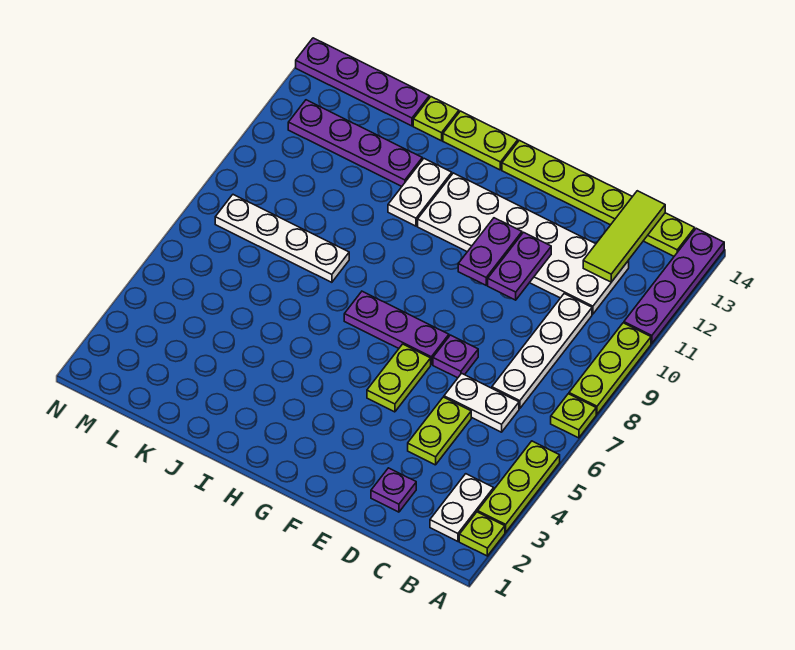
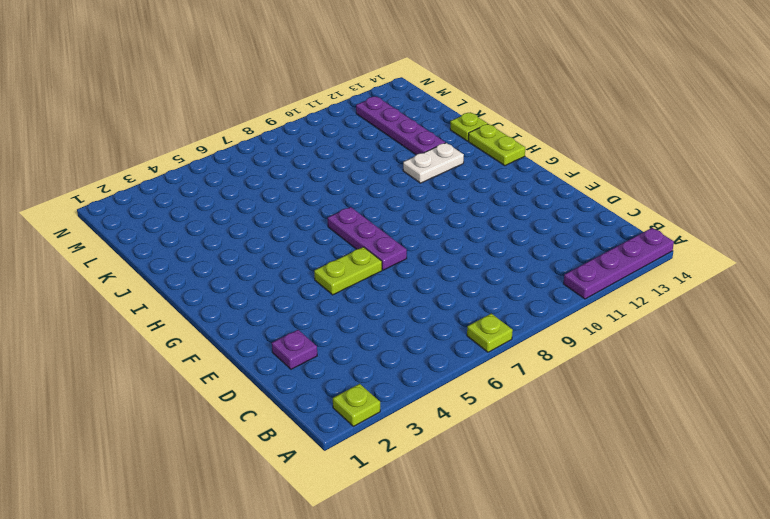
none -> lime 1x3 plate [478,441,560,532]
none -> lime 1x3 plate [569,323,651,414]
none -> white 1x2 plate [430,474,494,541]

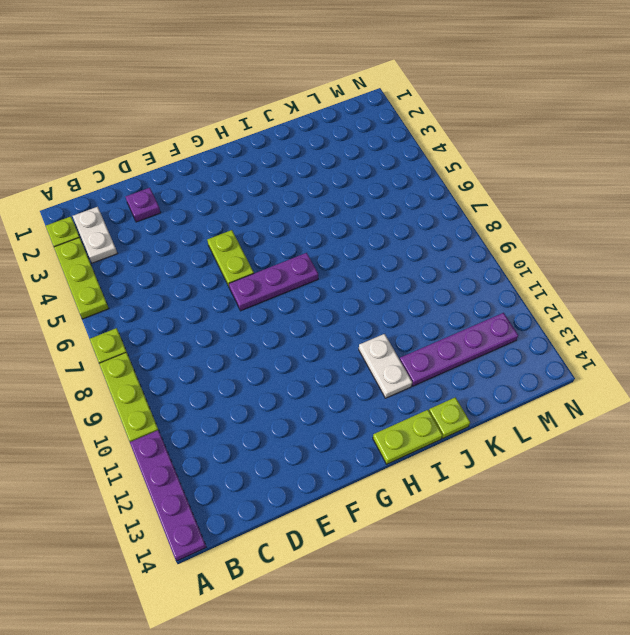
none -> lime 1x6 plate [502,140,695,256]
none -> white 1x2 plate [444,373,519,432]
none -> white 1x4 plate [492,294,592,409]

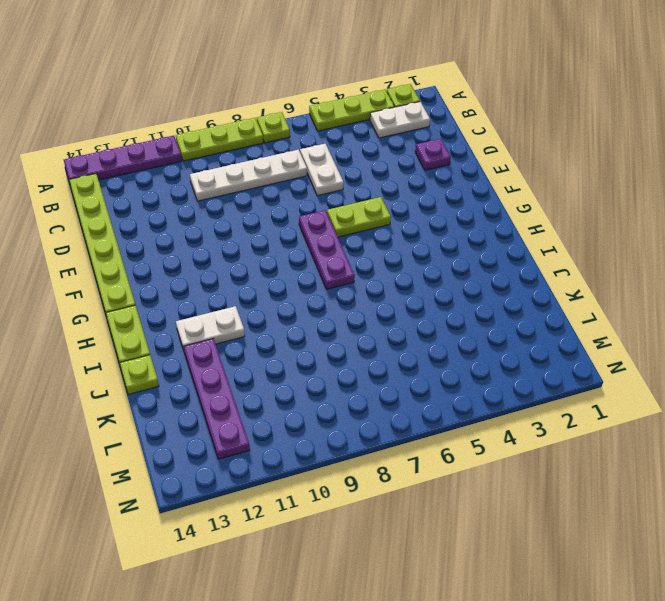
none -> white 2x6 plate [418,173,629,314]
none -> lime 1x2 plate [408,397,471,465]
none -> purple 1x1 plate [433,335,478,378]

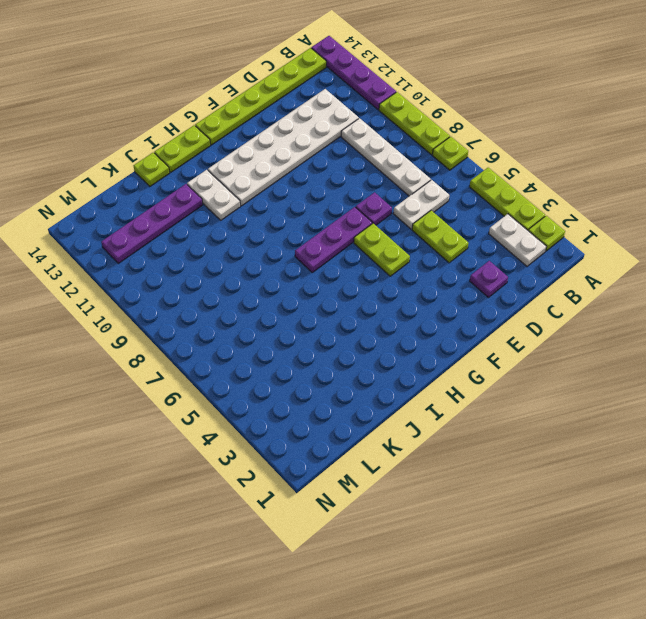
none -> white 1x4 plate [215,195,349,282]
none -> purple 1x4 plate [296,38,429,126]
none -> lime 1x3 tile [583,191,665,282]

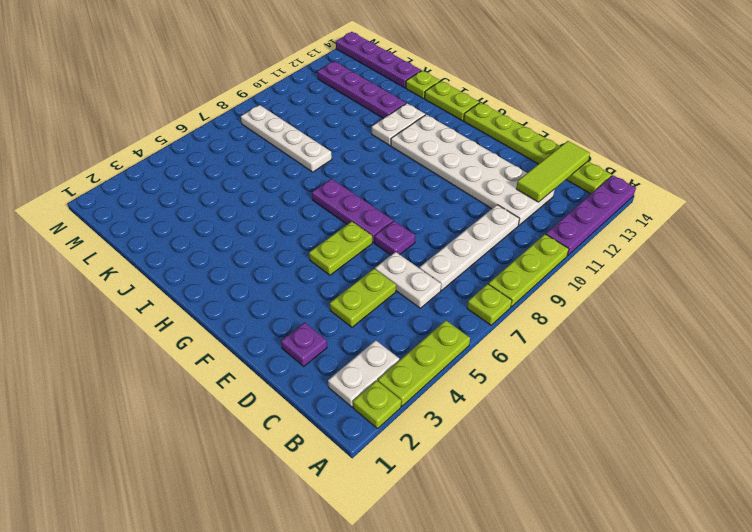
none -> purple 1x2 plate [488,232,551,300]
none -> purple 1x2 plate [458,218,522,285]

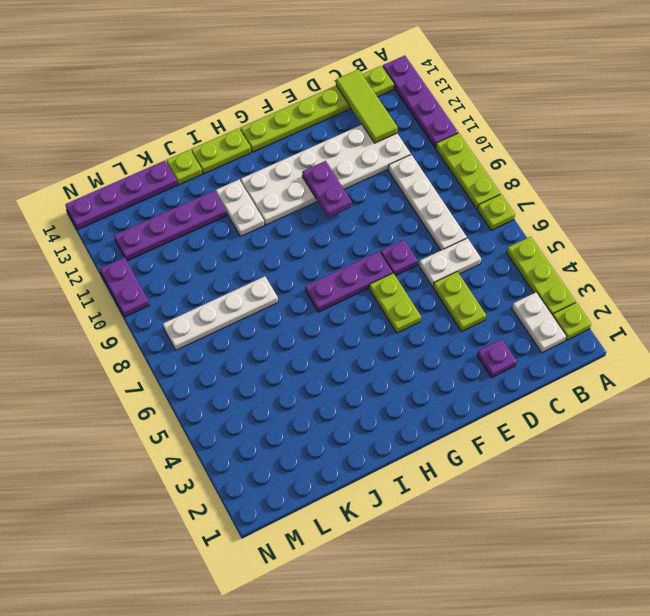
purple 1x2 plate [100,257,149,317] -> purple 1x2 plate moved to [488,232,551,300]

